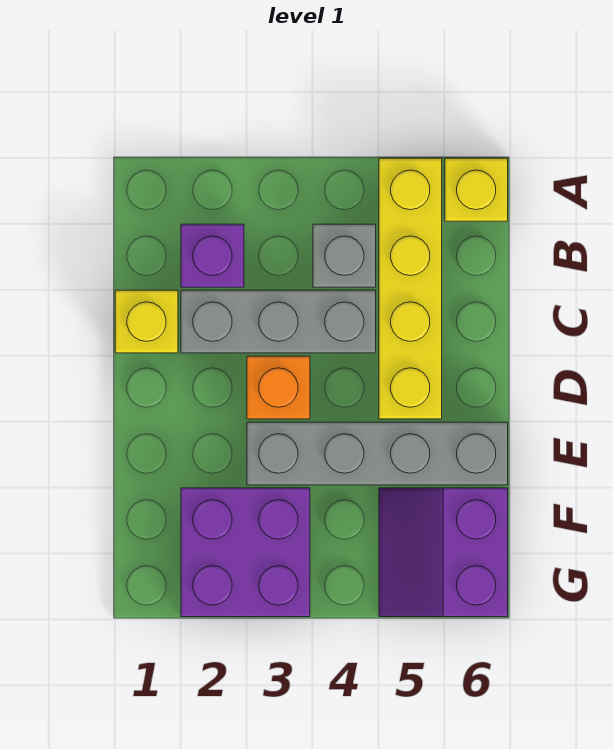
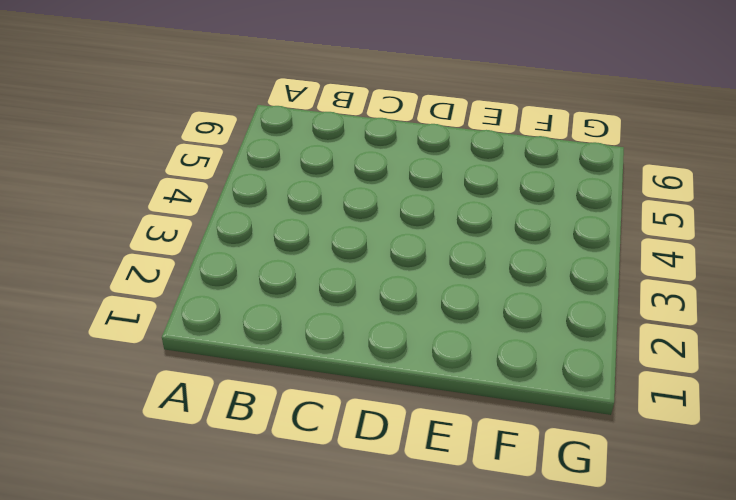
none -> yellow 1x4 brick [379,158,442,419]
none -> yellow 1x1 brick [445,158,508,221]

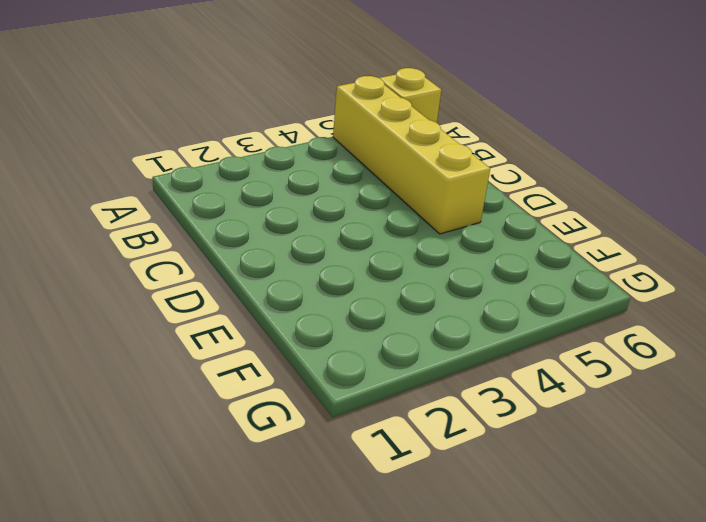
none -> purple 1x1 brick [181,224,244,287]
none -> grey 1x1 brick [313,224,376,287]

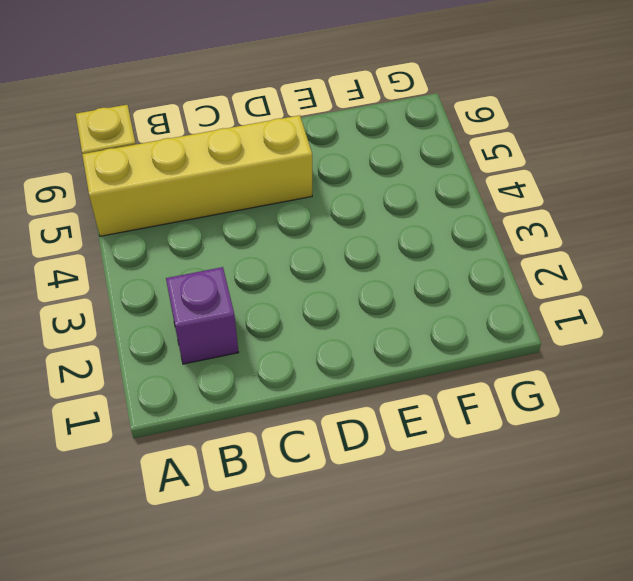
none -> grey 1x1 brick [313,224,376,287]
none -> yellow 1x1 brick [115,290,178,353]

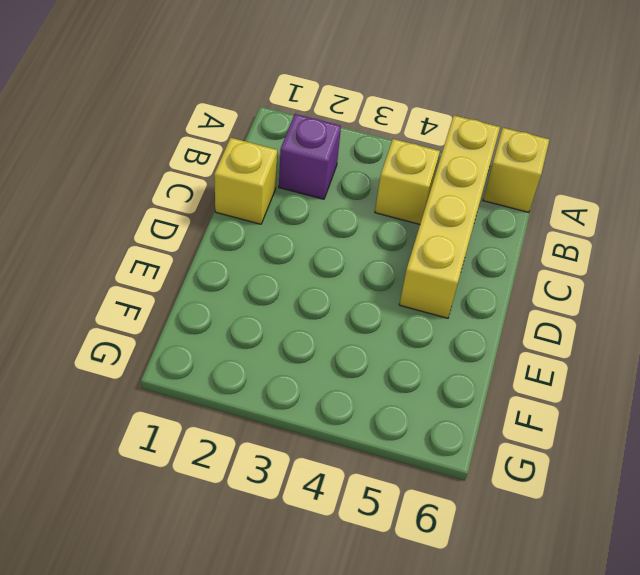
yellow 1x1 brick [375,139,440,224] -> grey 1x1 brick [313,224,376,287]
none -> grey 1x3 brick [181,290,376,353]
none -> orange 1x1 brick [247,356,310,419]

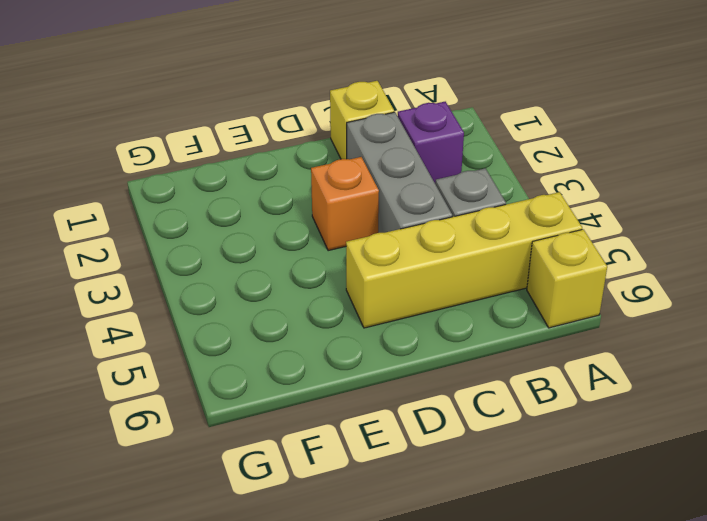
none -> grey 1x4 brick [247,422,508,485]
none -> purple 2x2 brick [181,488,310,617]

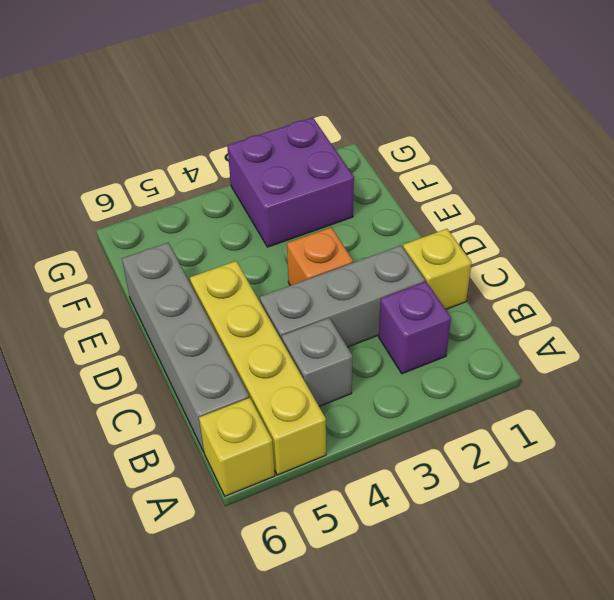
grey 1x4 brick [122,243,249,452] -> grey 1x4 brick turned to [247,422,508,485]
none -> purple 2x2 slope [379,488,508,617]

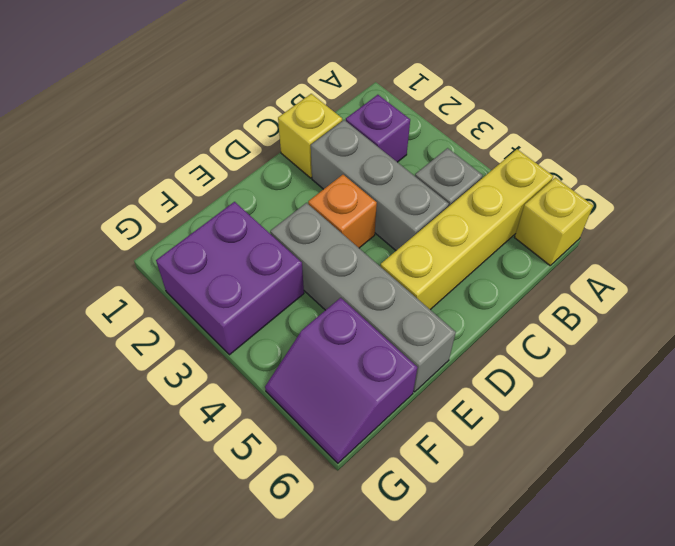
purple 2x2 slope [265,298,418,463] -> purple 2x2 slope turned to [379,488,508,617]

